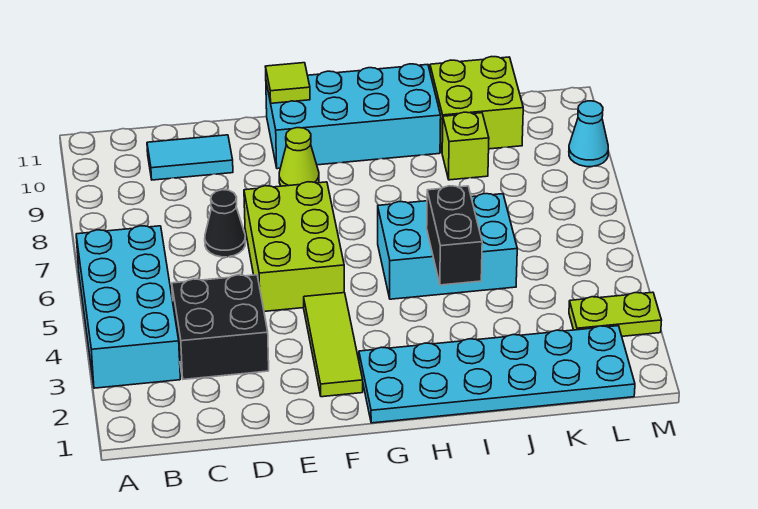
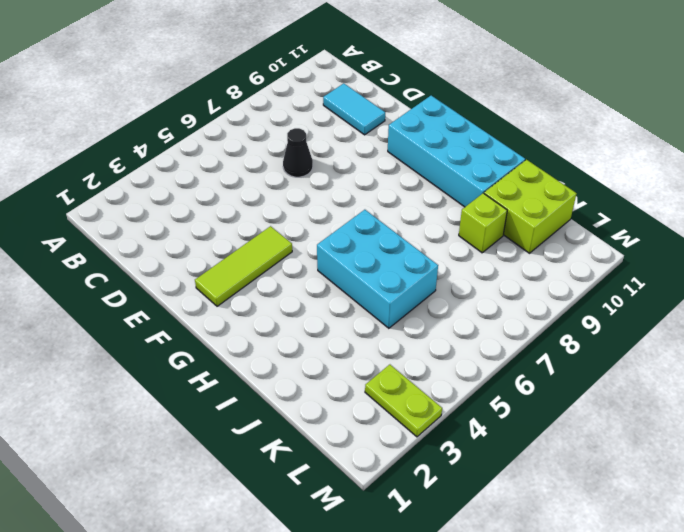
none -> cyan 2x4 brick [76,226,180,388]
none -> black 2x2 brick [172,275,269,379]
none -> lime 2x3 brick [244,182,344,311]

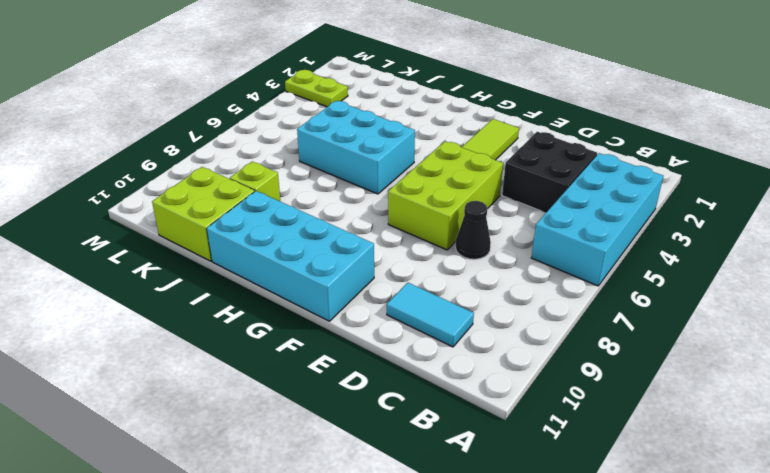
none -> lime 1x1 cone [279,128,319,186]
none -> cyan 2x6 plate [359,326,635,423]
none -> cyan 1x1 cone [569,101,608,167]

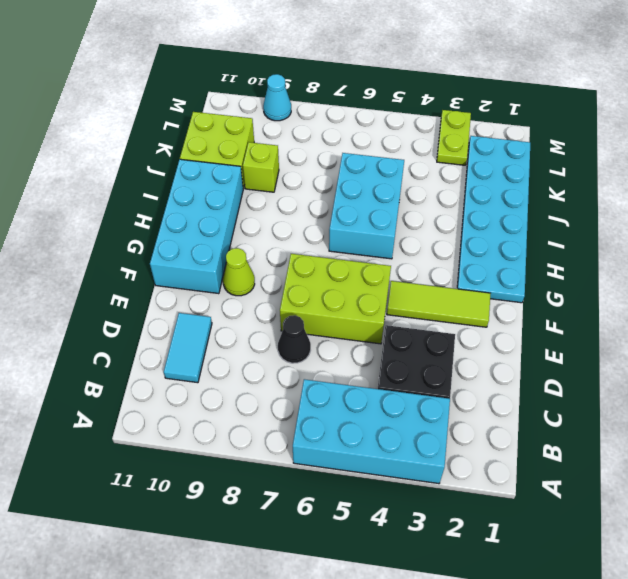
none -> lime 1x1 tile [265,63,310,103]
none -> black 1x2 brick [427,186,482,285]

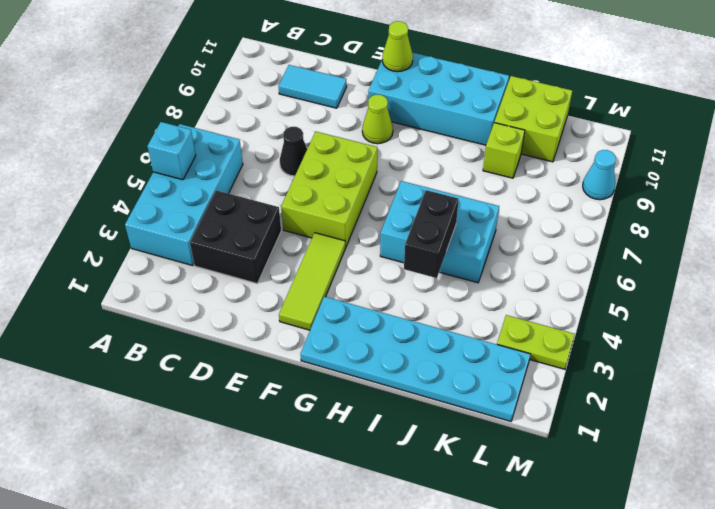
cyan 1x1 brick [147,122,196,180] -> none
lime 1x1 cone [382,21,413,72] -> lime 1x1 tile [265,63,310,103]

